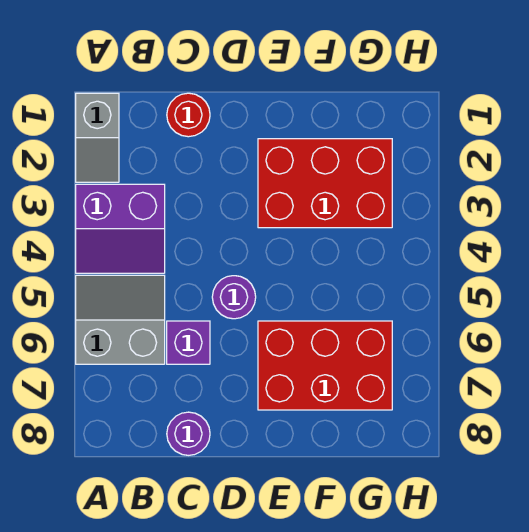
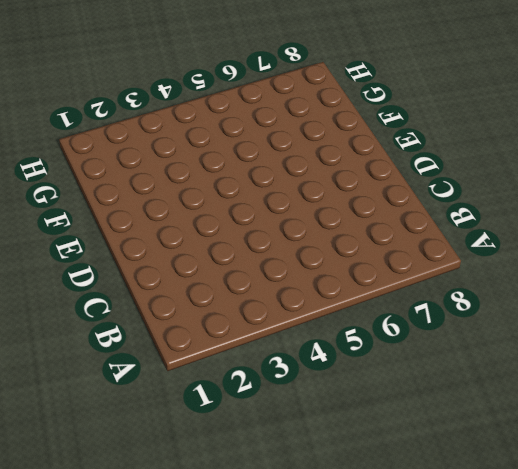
none -> grey 1x2 slope [76,93,119,182]
none -> purple 2x2 slope [76,184,165,273]

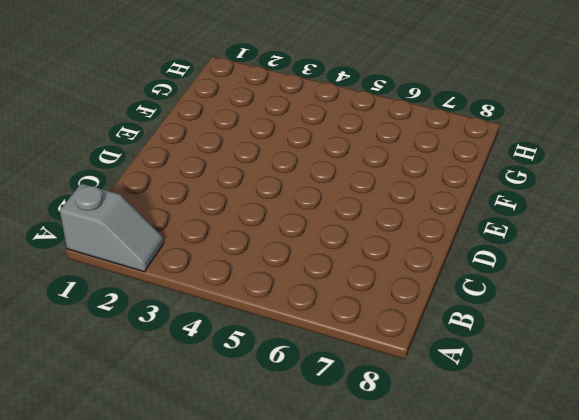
none -> purple 2x2 slope [76,184,165,273]
none -> grey 2x2 slope [76,275,165,364]

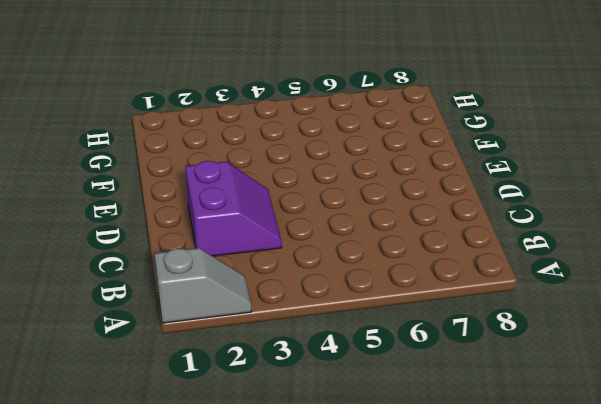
purple 2x2 slope [185,161,282,256] -> purple 2x2 slope moved to [76,184,165,273]
none -> grey 2x2 slope [76,275,165,364]
none -> red 1x1 round brick [167,93,210,137]

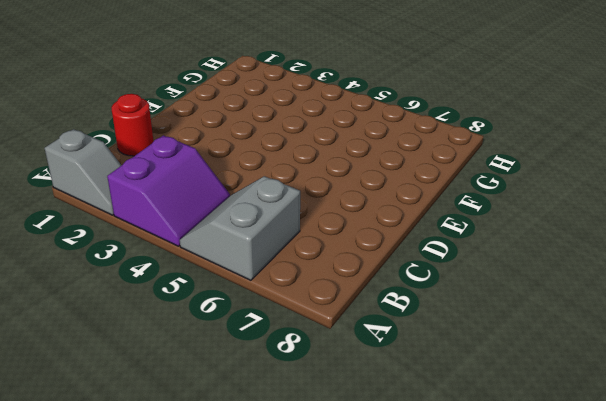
none -> purple 1x1 brick [167,321,210,364]
none -> purple 1x1 round brick [167,412,210,455]

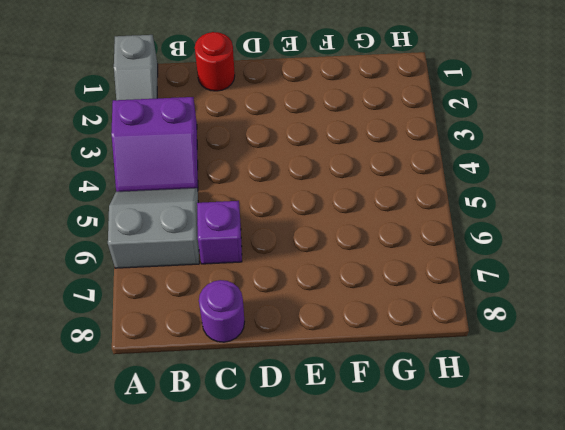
none -> purple 1x1 round brick [212,276,256,319]
none -> red 2x3 brick [258,139,392,228]

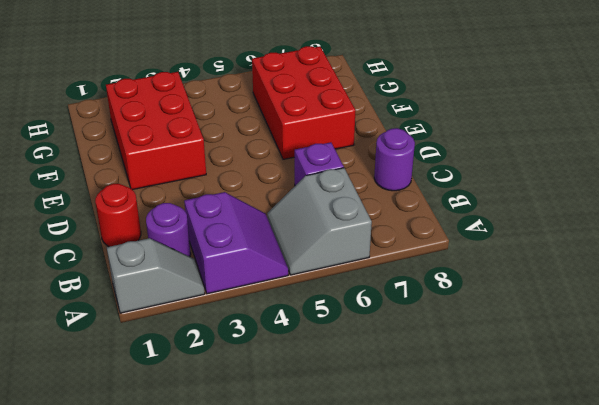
purple 1x1 round brick [146,203,191,257] -> purple 1x1 round brick moved to [212,276,256,319]

